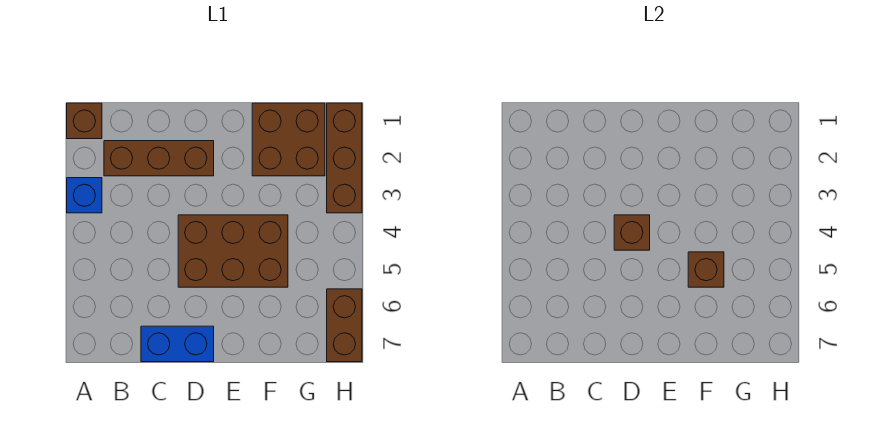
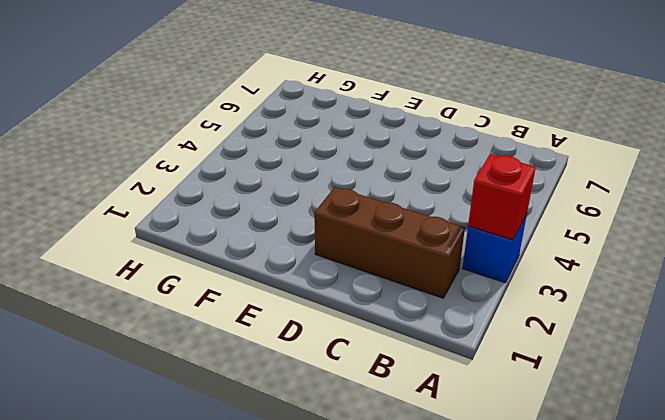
red 1x1 brick [468,154,536,240] -> none
none -> brown 1x1 brick [67,103,102,139]
none -> blue 1x2 brick [141,326,214,362]

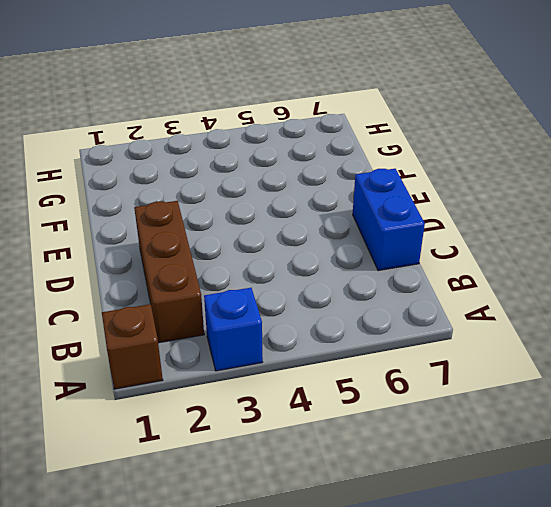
none -> brown 2x3 brick [178,215,288,287]
none -> brown 2x2 brick [252,103,325,176]

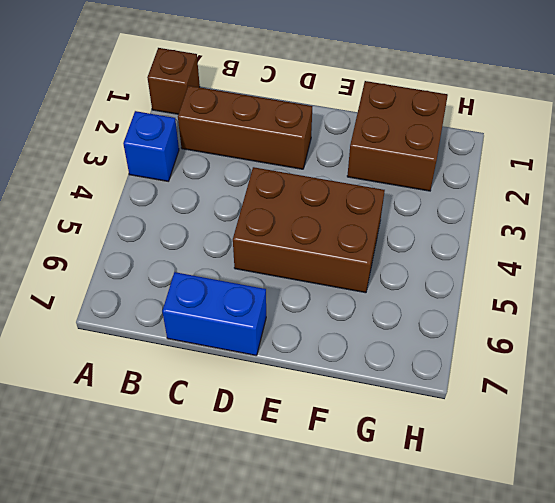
none -> brown 1x3 brick [327,103,362,213]
none -> brown 1x2 brick [327,289,362,362]

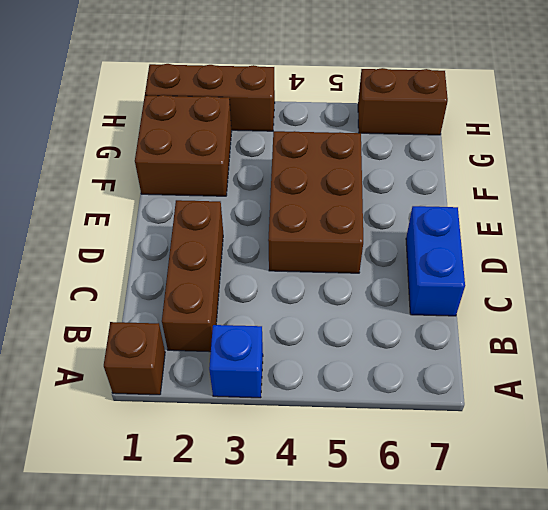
none -> brown 1x1 brick [614,215,650,250]
none -> brown 1x1 brick [688,252,724,287]

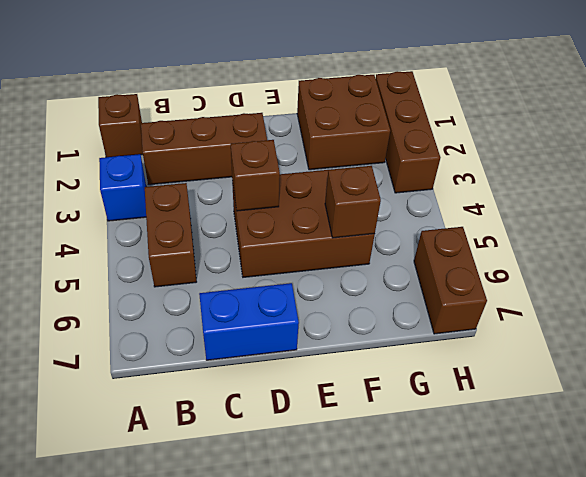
brown 1x2 brick [145,183,197,287] -> none

